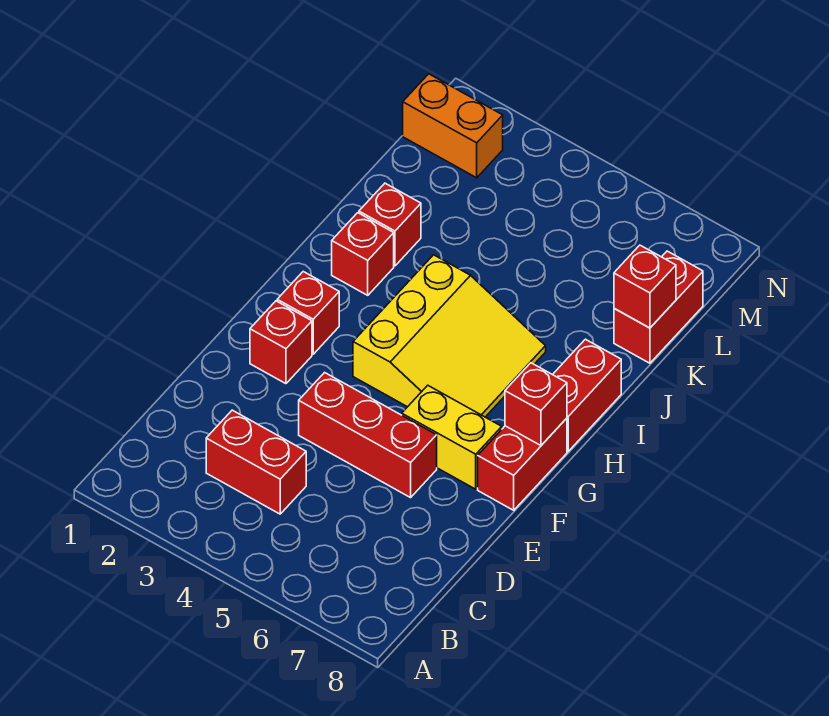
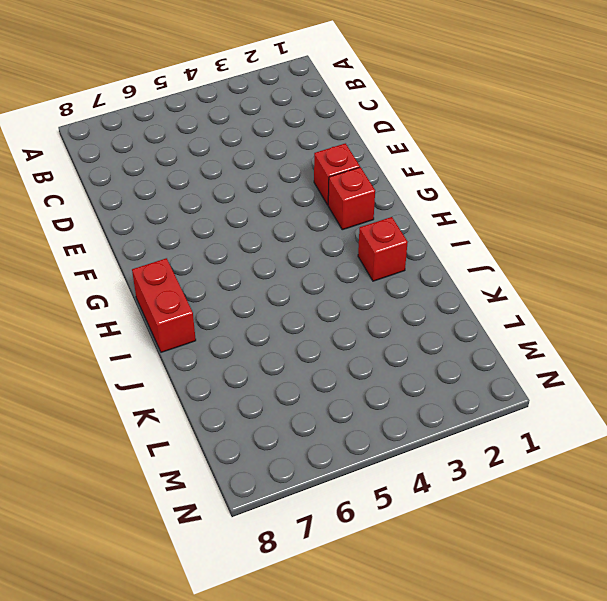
none -> red 1x2 brick [206,410,306,514]
none -> red 1x3 brick [299,373,437,498]
none -> yellow 1x2 brick [402,385,502,489]

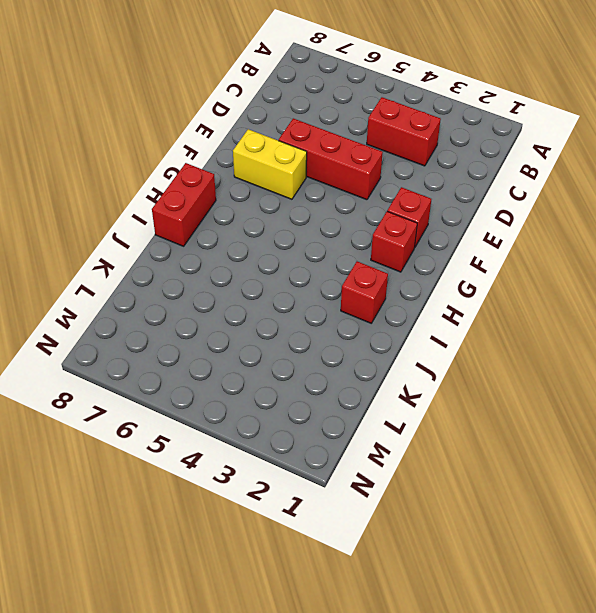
none -> red 1x2 brick [478,418,567,510]
none -> yellow 3x3 slope [353,255,546,417]
none -> red 1x1 brick [359,183,421,266]

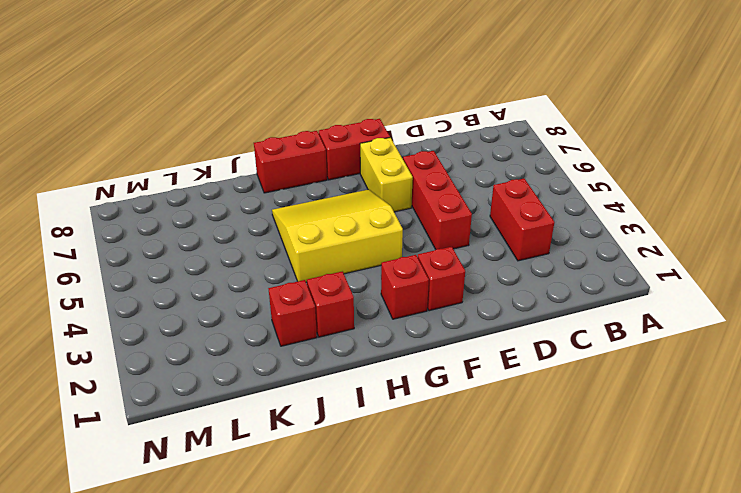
none -> red 1x2 brick [614,251,703,363]
none -> orange 1x2 brick [403,74,503,178]
none -> red 1x1 brick [505,363,567,445]

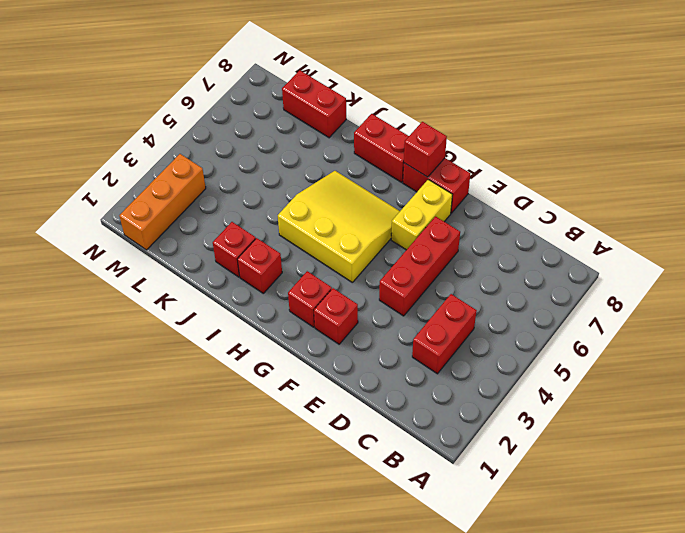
orange 1x3 brick [119,154,206,250] -> orange 1x2 brick [403,74,503,178]
none -> red 1x1 brick [614,245,676,328]

